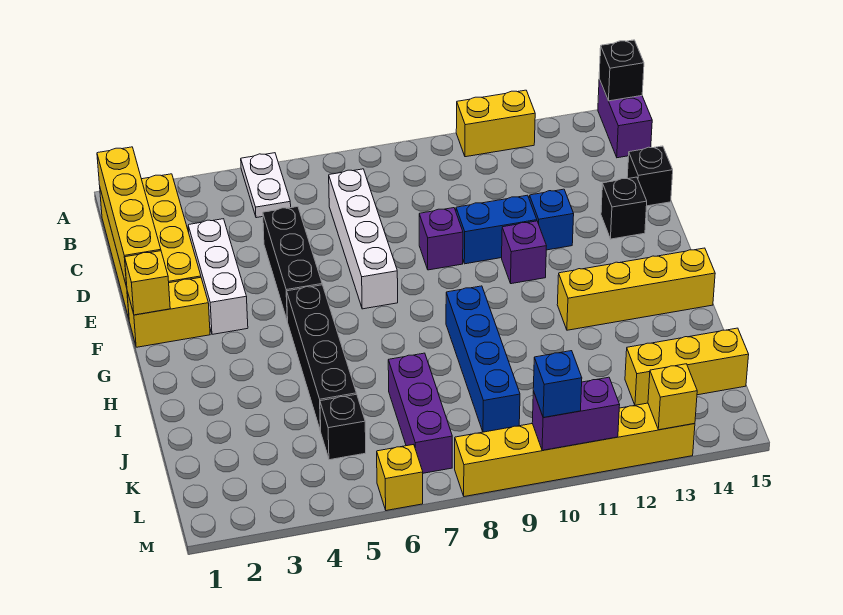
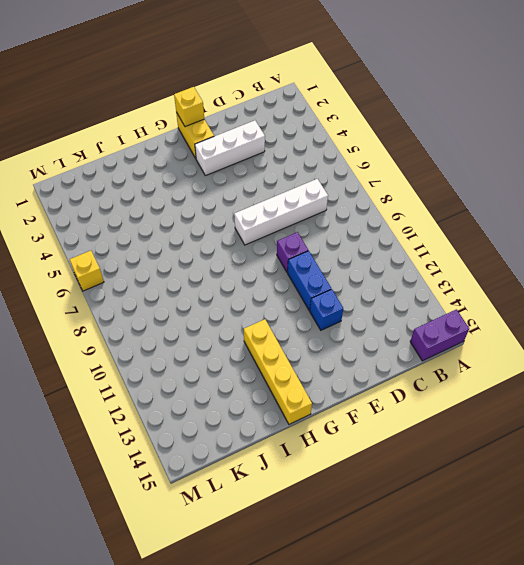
none -> white 1x2 plate [241,153,291,218]
none -> yellow 1x2 brick [456,90,535,157]
none -> yellow 2x4 brick [100,174,201,318]

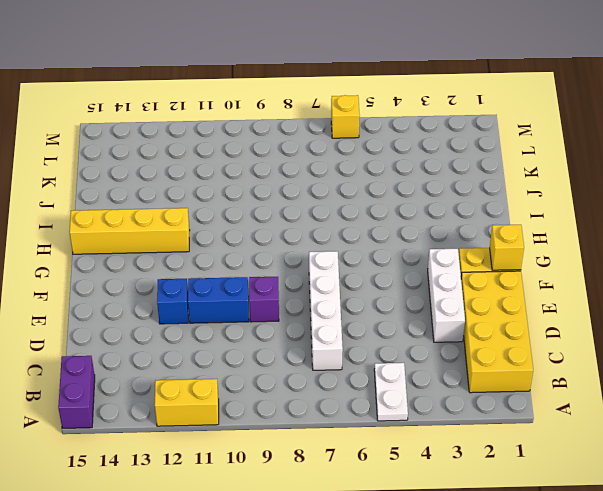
none -> black 1x3 brick [263,207,322,321]
none -> black 1x1 brick [627,146,673,206]
none -> black 1x1 brick [601,177,647,239]

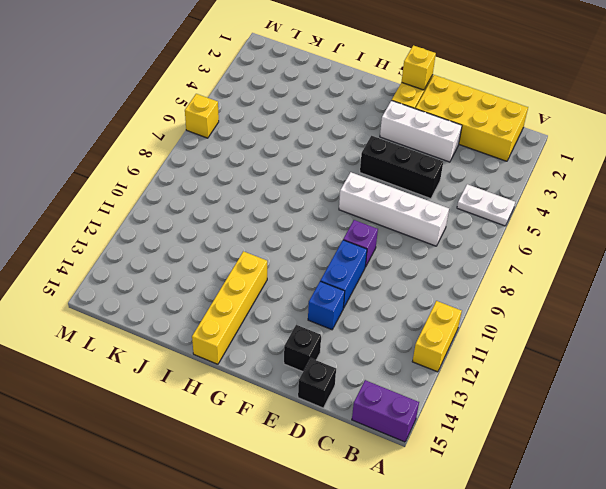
none -> purple 1x1 brick [502,221,546,284]
none -> black 1x4 brick [287,285,356,431]
none -> blue 1x4 brick [446,286,520,432]

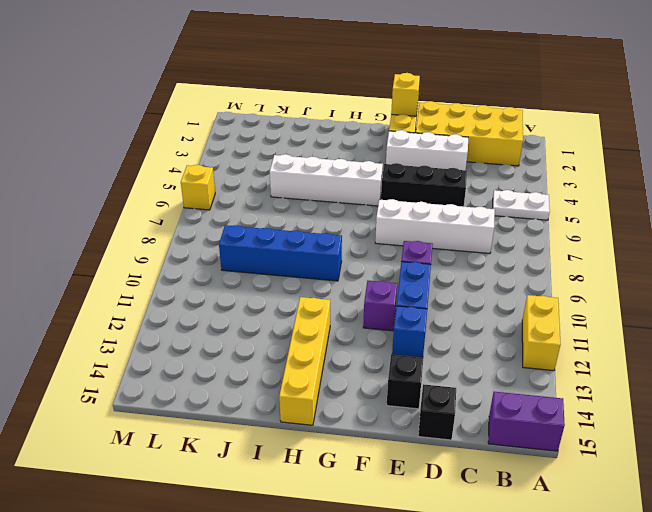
white 1x4 brick [270,154,383,206] -> black 1x4 brick [287,285,356,431]
none -> purple 1x3 brick [388,353,452,473]
none -> black 1x1 brick [320,394,366,460]
none -> yellow 1x3 brick [625,328,749,405]

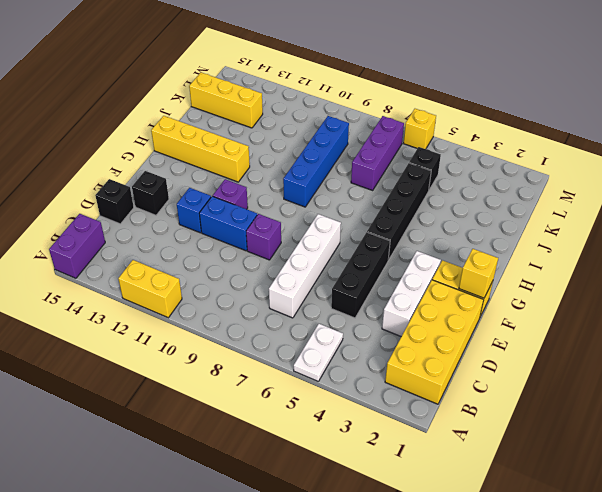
none -> yellow 1x6 brick [455,403,695,497]
none -> black 1x1 brick [599,40,644,101]
none -> yellow 1x4 brick [97,147,161,287]

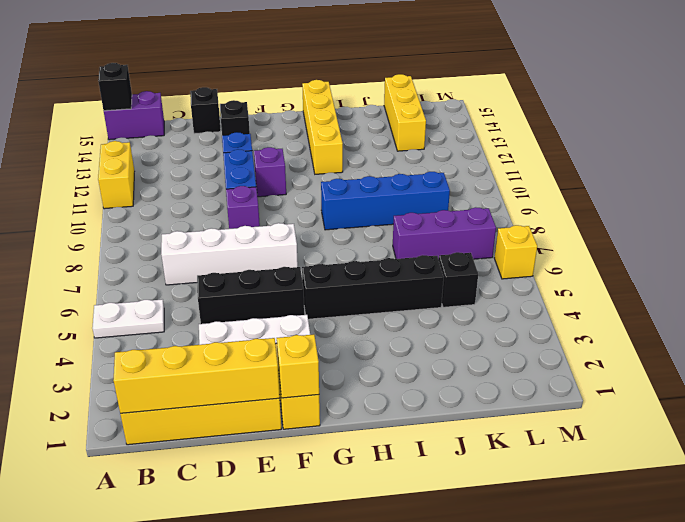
none -> yellow 1x6 brick [455,403,695,497]
none -> purple 1x2 brick [532,377,620,450]
none -> yellow 1x1 brick [648,364,697,430]

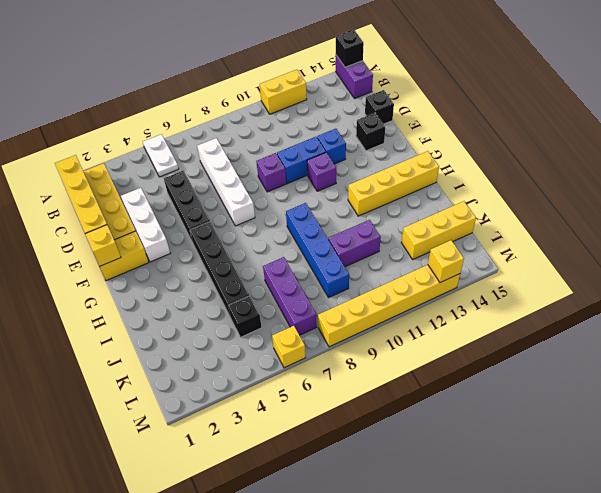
purple 1x2 brick [328,220,381,267] -> purple 1x2 brick moved to [532,377,620,450]
none -> blue 1x1 brick [533,351,582,418]

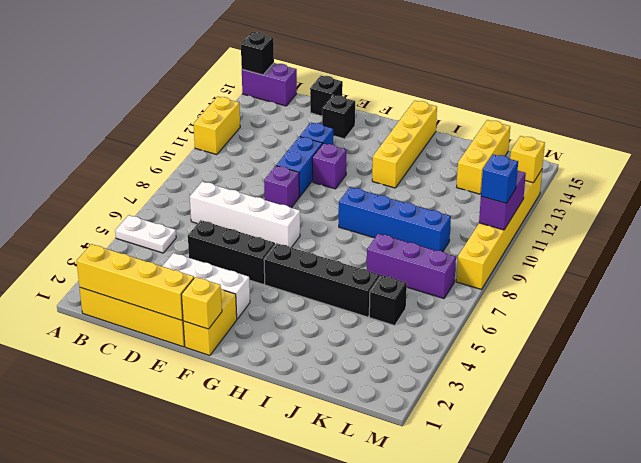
none -> yellow 1x1 brick [377,444,423,511]

